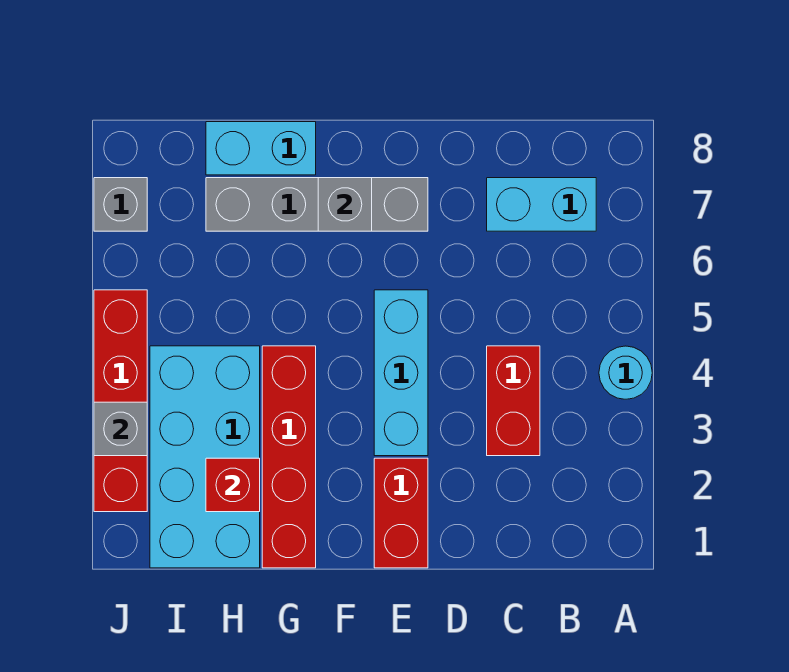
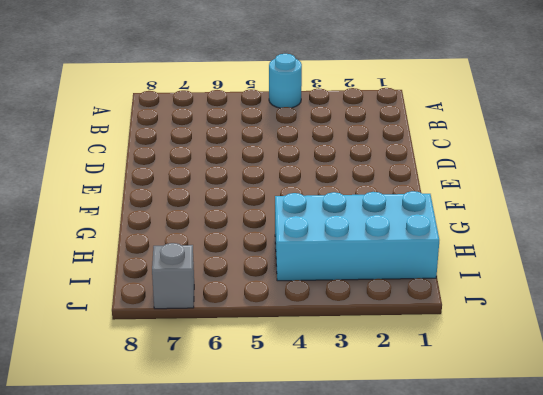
none -> cyan 1x2 brick [487,178,596,231]
none -> red 1x2 brick [487,346,540,456]
none -> red 1x2 brick [374,458,428,568]

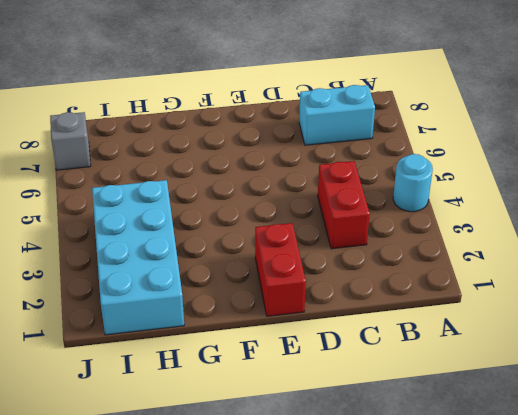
none -> cyan 1x3 brick [374,290,428,456]
none -> grey 1x4 brick [206,178,428,231]
none -> red 1x4 brick [262,346,316,568]

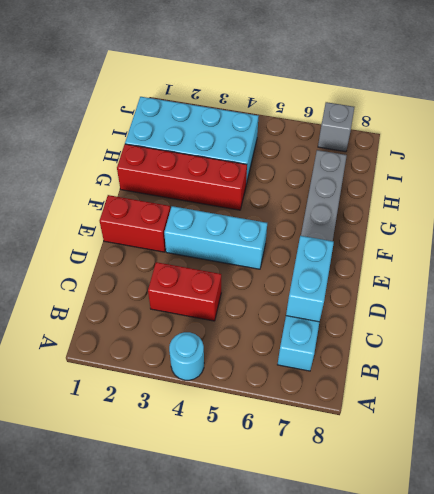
cyan 1x2 brick [286,236,334,322] -> cyan 1x2 brick moved to [206,122,316,175]
none -> red 1x4 brick [94,290,147,512]
none -> grey 1x1 brick [318,178,372,231]
none -> red 1x1 brick [206,458,260,512]

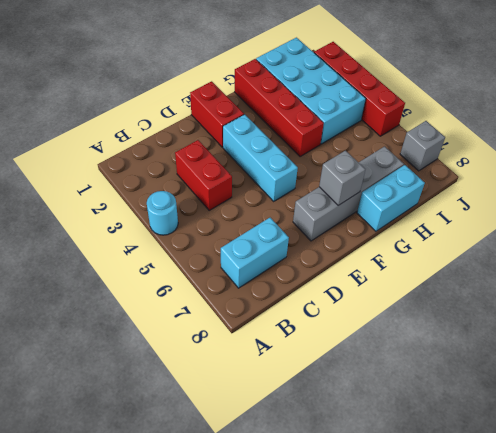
none -> red 1x1 brick [206,458,260,512]
none -> grey 1x1 brick [94,402,147,456]

